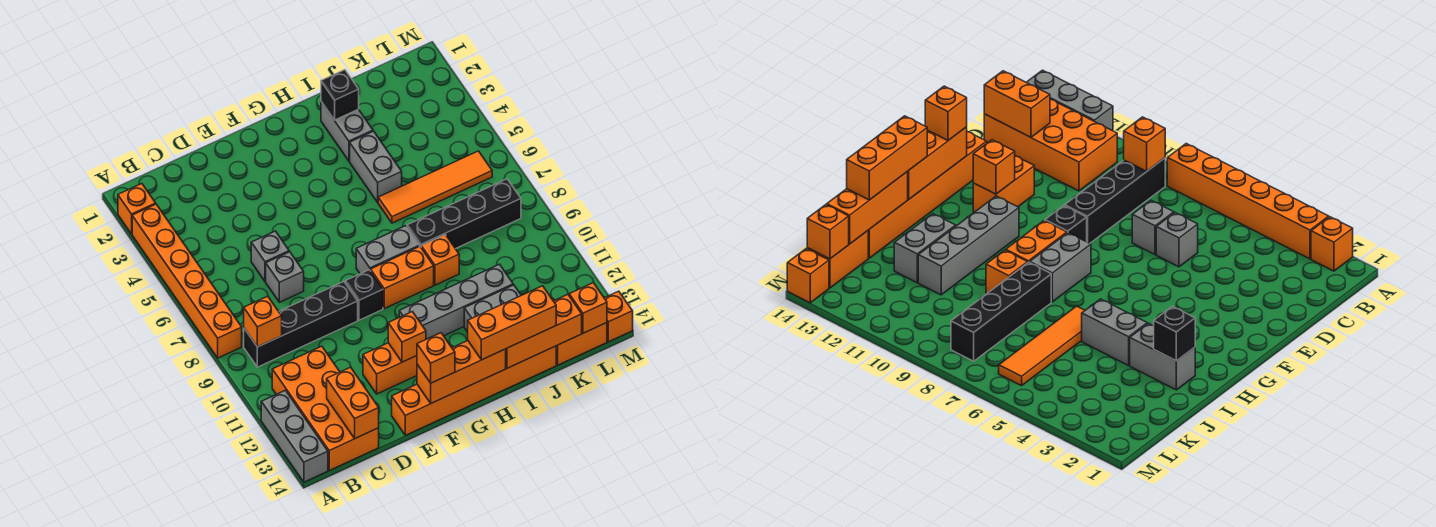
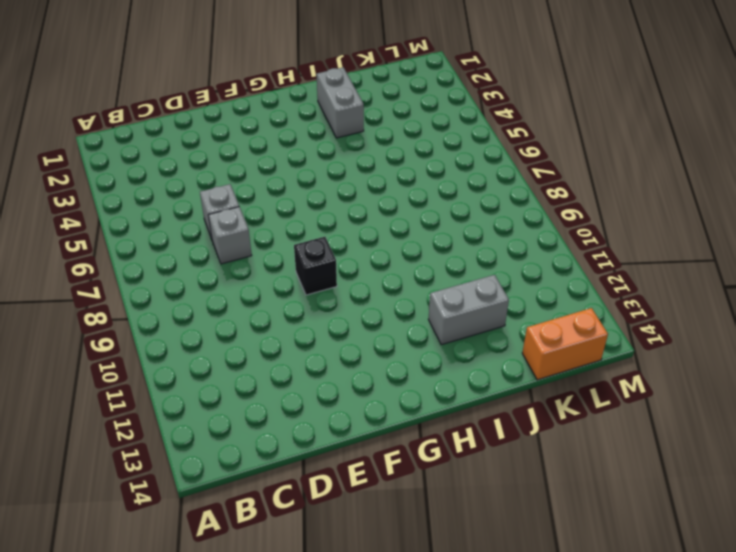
none -> orange 1x1 brick [118,184,156,234]
none -> orange 1x6 brick [132,204,242,358]
none -> grey 1x3 brick [261,390,328,482]
none -> black 1x4 brick [244,282,358,367]

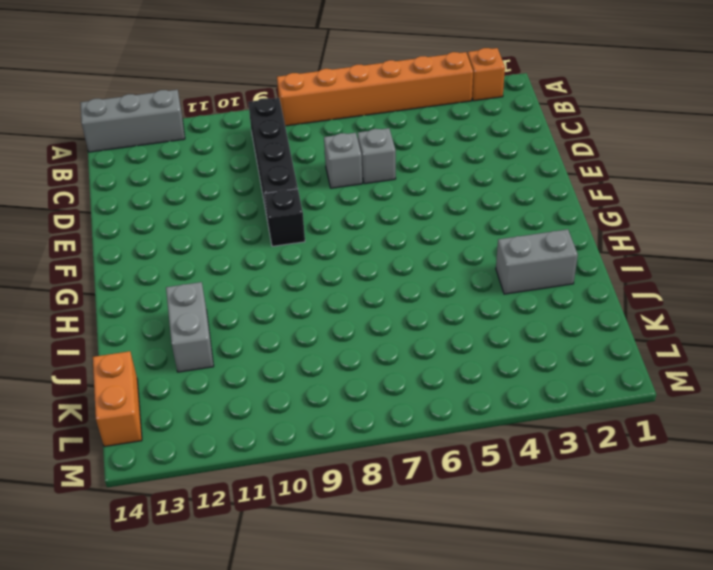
none -> orange 2x4 brick [272,346,379,470]
none -> orange 1x2 brick [363,343,417,394]
none -> orange 1x6 brick [392,346,556,435]
none -> grey 1x2 brick [356,226,419,274]

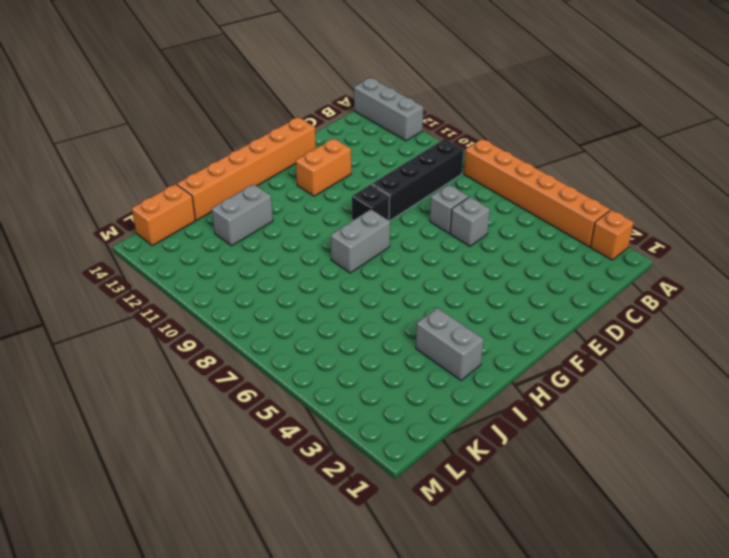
none -> orange 2x4 brick [272,346,379,470]
none -> orange 1x2 brick [371,246,434,309]
none -> grey 1x4 brick [399,264,513,339]
none -> grey 1x2 brick [350,131,402,202]

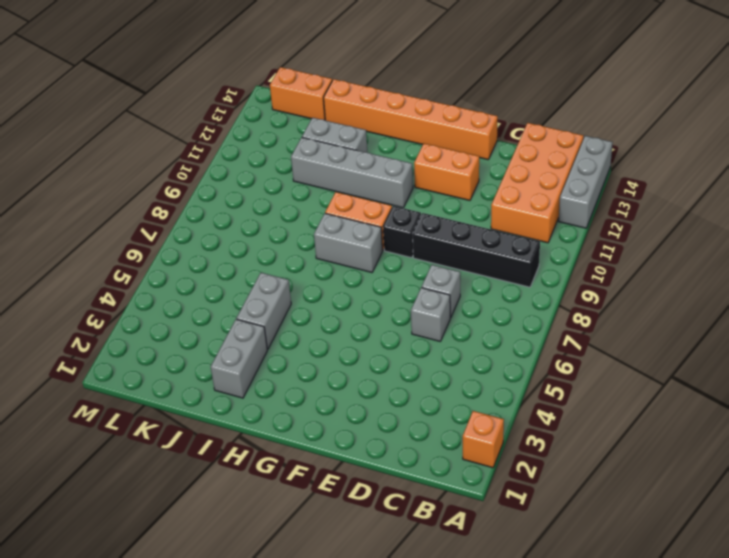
none -> orange 1x6 brick [132,204,242,358]
none -> orange 1x4 tile [378,151,492,223]
none -> black 1x4 brick [407,179,521,249]
none -> orange 1x1 brick [421,235,459,285]

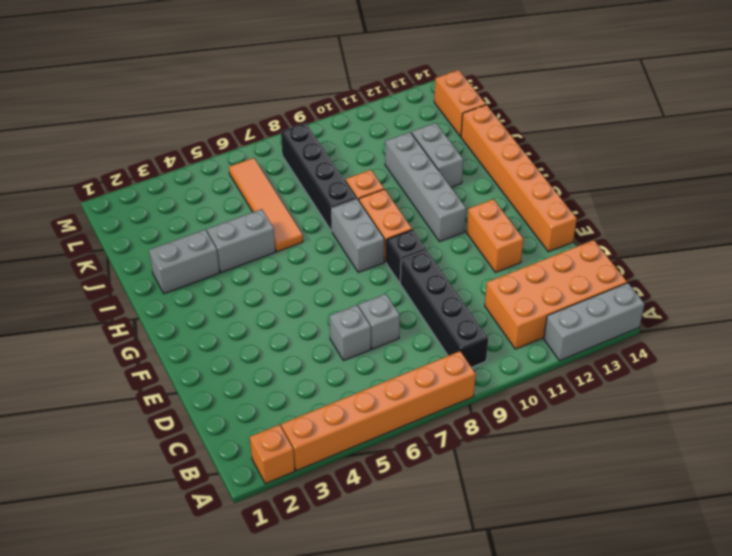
none -> orange 1x1 brick [605,291,633,342]
none -> orange 1x1 brick [244,296,282,347]
none -> orange 1x2 brick [327,367,379,438]
none -> orange 1x1 brick [388,312,426,362]

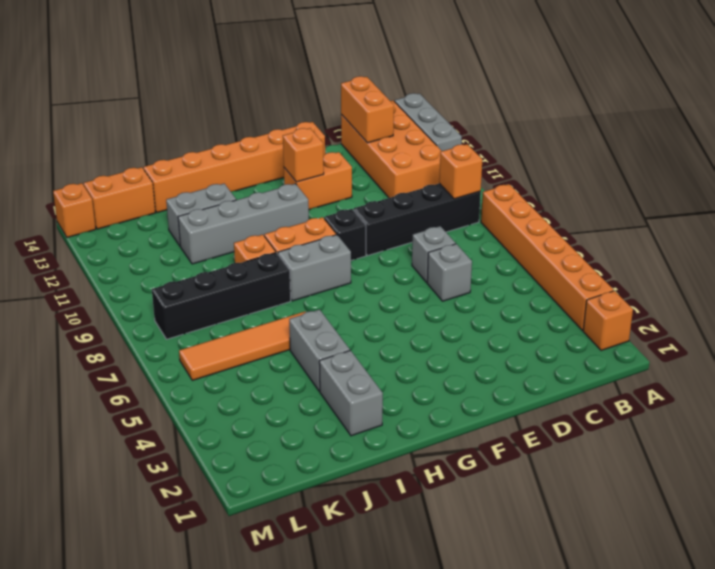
none -> orange 1x3 brick [417,341,506,403]
none -> black 1x1 brick [321,70,359,120]
none -> orange 1x3 brick [506,295,582,368]
none -> orange 1x1 brick [569,283,607,333]

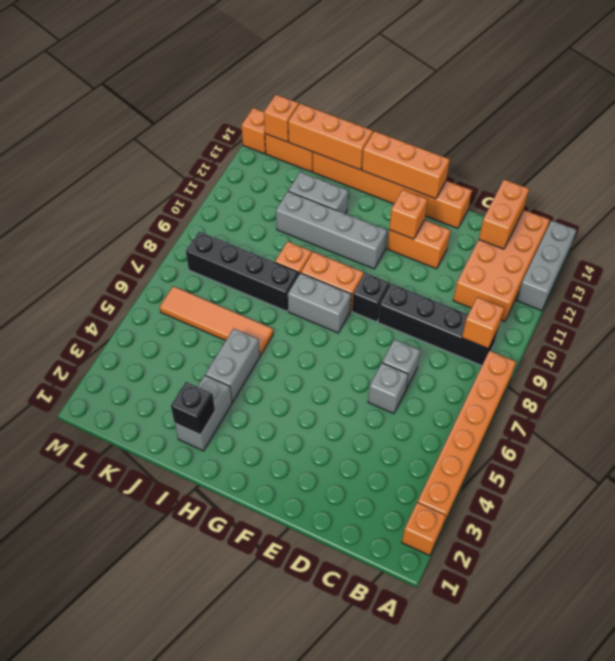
none -> orange 1x1 brick [417,333,455,383]
none -> orange 1x3 brick [468,286,556,360]

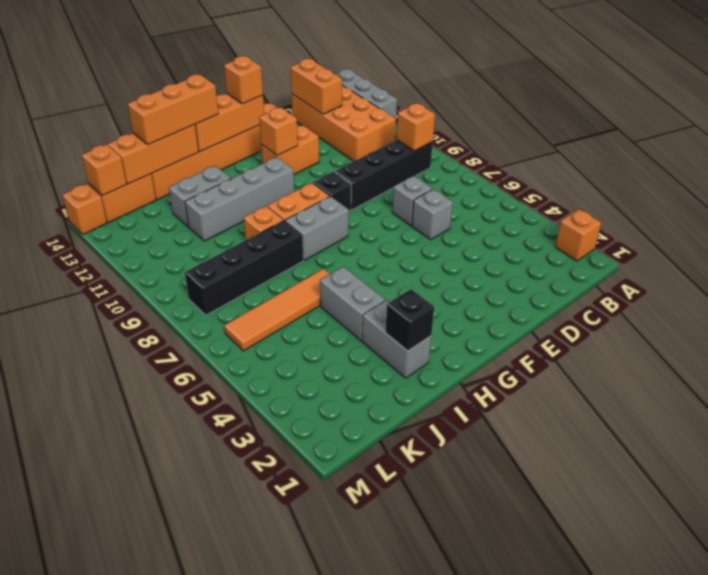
none -> orange 1x6 brick [132,204,242,358]

